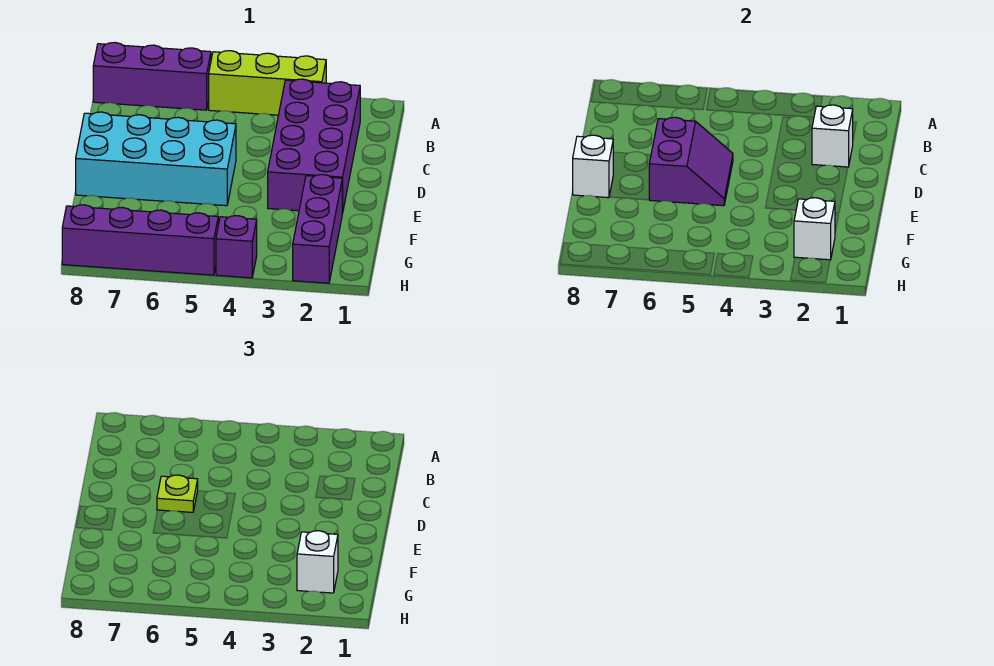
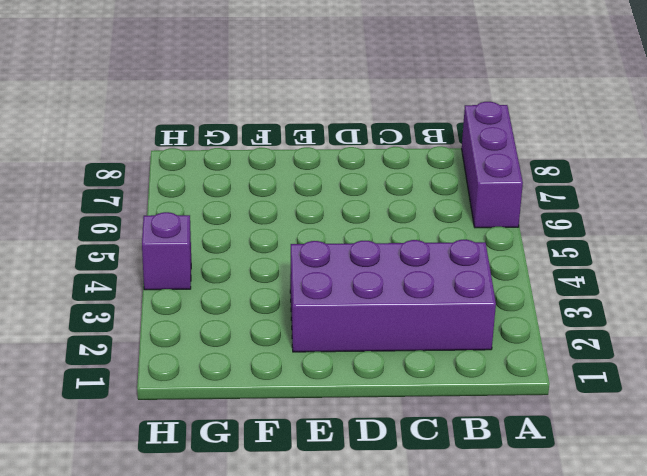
none -> lime 1x3 brick [209,51,326,115]
none -> cyan 2x4 brick [76,112,236,206]
none -> purple 1x3 brick [293,175,342,283]

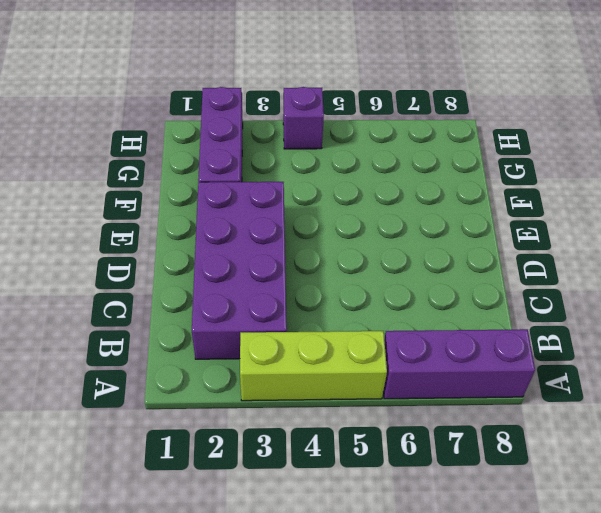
none -> cyan 2x4 brick [76,112,236,206]
none -> purple 1x4 brick [62,205,218,275]
none -> white 1x1 brick [812,105,853,167]

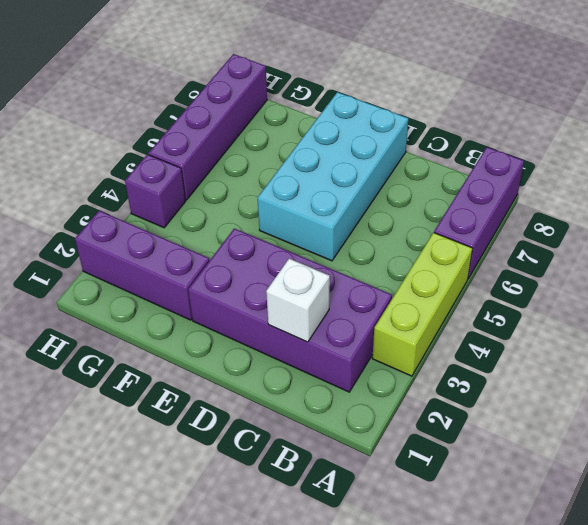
none -> purple 2x2 slope [649,117,733,206]
none -> white 1x1 brick [573,135,613,198]
none -> white 1x1 brick [794,198,835,260]

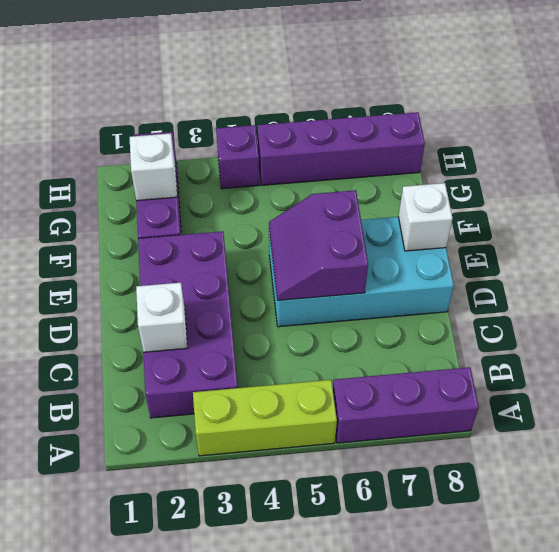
none -> lime 1x1 plate [157,475,198,512]
none -> white 1x1 brick [297,531,338,593]

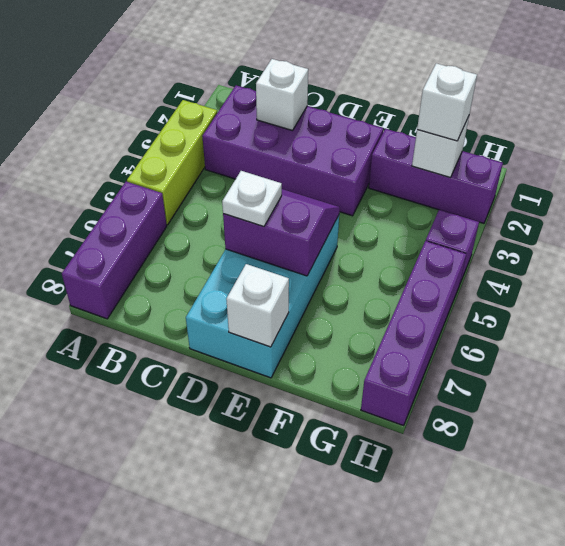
white 1x1 plate [222,171,282,227] -> lime 1x1 plate [157,475,198,512]

